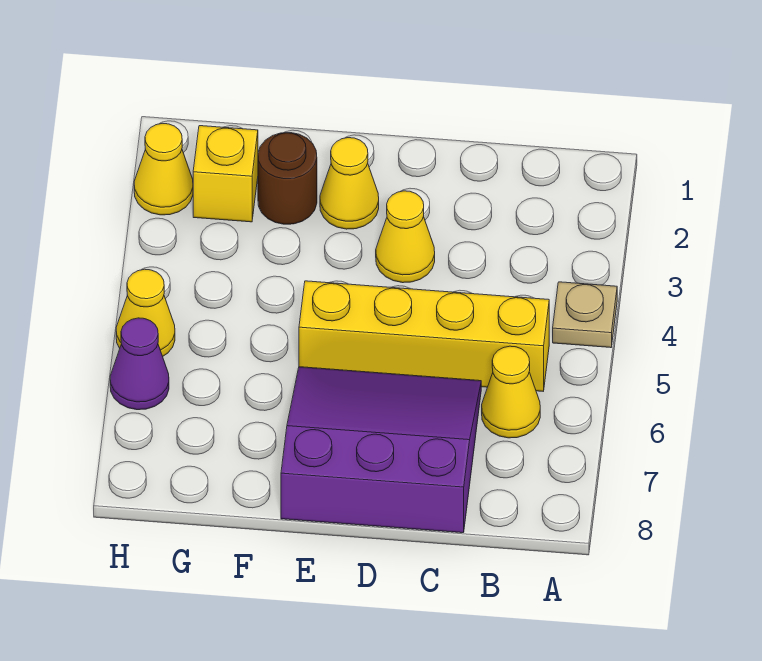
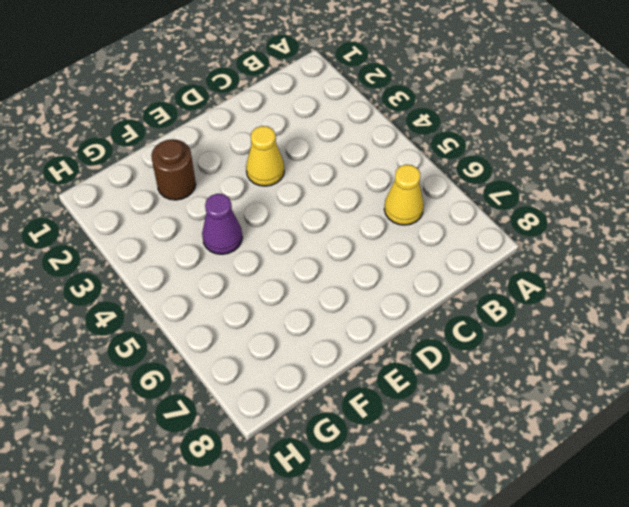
purple 1x1 cone [202,194,242,254] -> purple 1x1 cone moved to [110,318,169,410]
none -> tan 1x1 plate [553,282,617,348]
none -> yellow 1x4 brick [299,281,549,391]

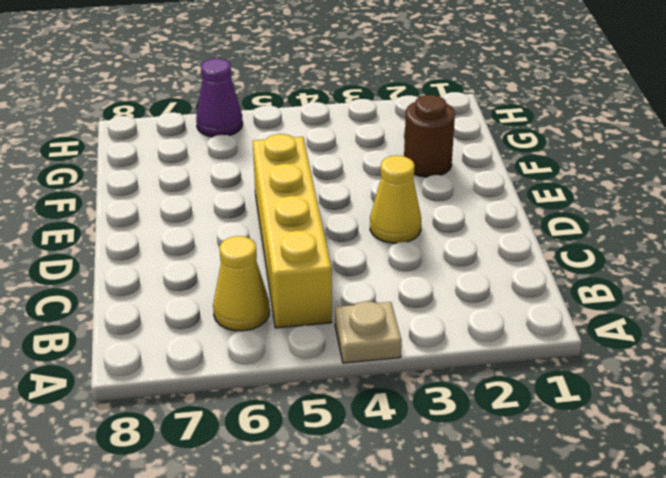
none -> purple 3x3 slope [281,367,481,533]
none -> yellow 1x1 cone [320,138,379,229]

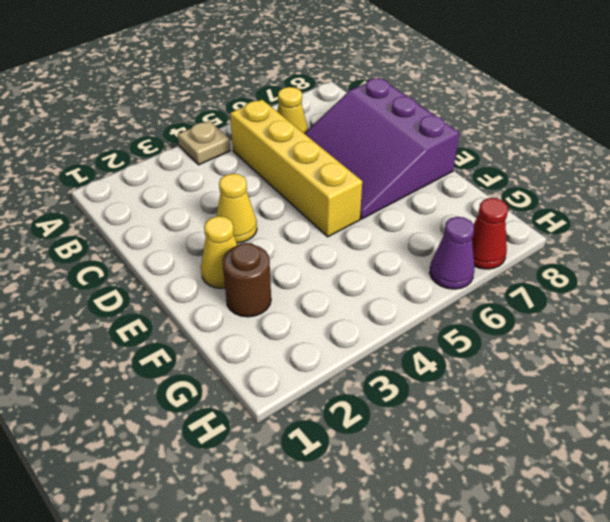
red 1x1 cone [472,198,508,269] -> none
none -> yellow 1x1 brick [193,126,258,222]
none -> yellow 1x1 cone [134,123,193,215]

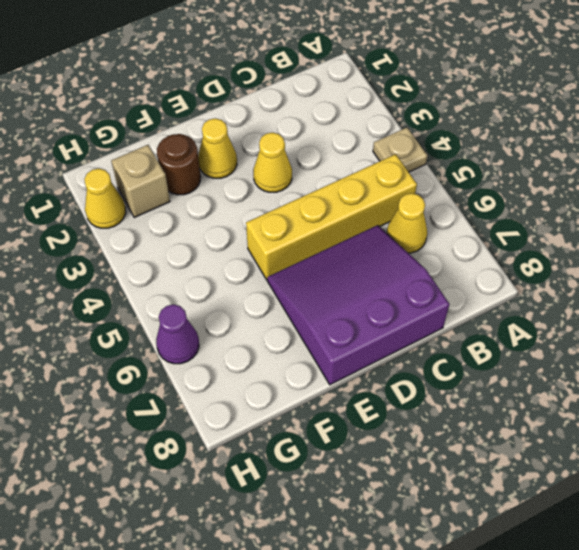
tan 1x1 brick [111,145,170,218] -> yellow 1x1 brick [193,126,258,222]
none -> yellow 1x1 cone [116,269,175,356]

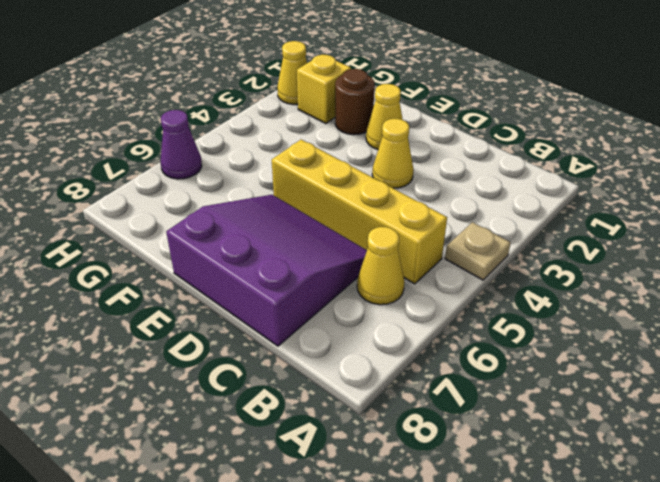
none -> yellow 1x1 cone [116,269,175,356]

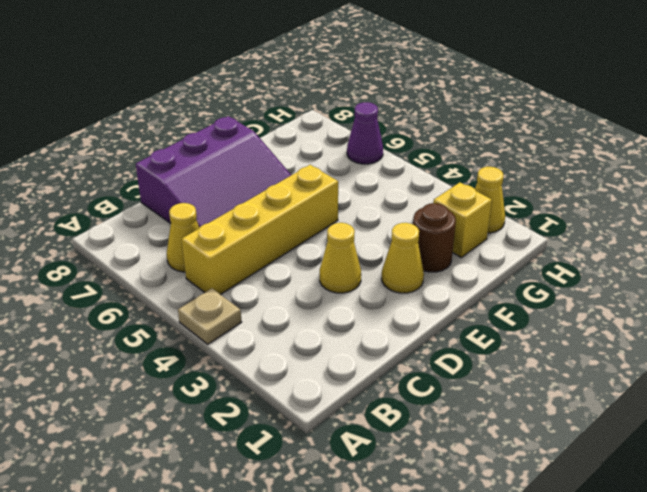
none -> yellow 1x1 cone [116,269,175,356]

